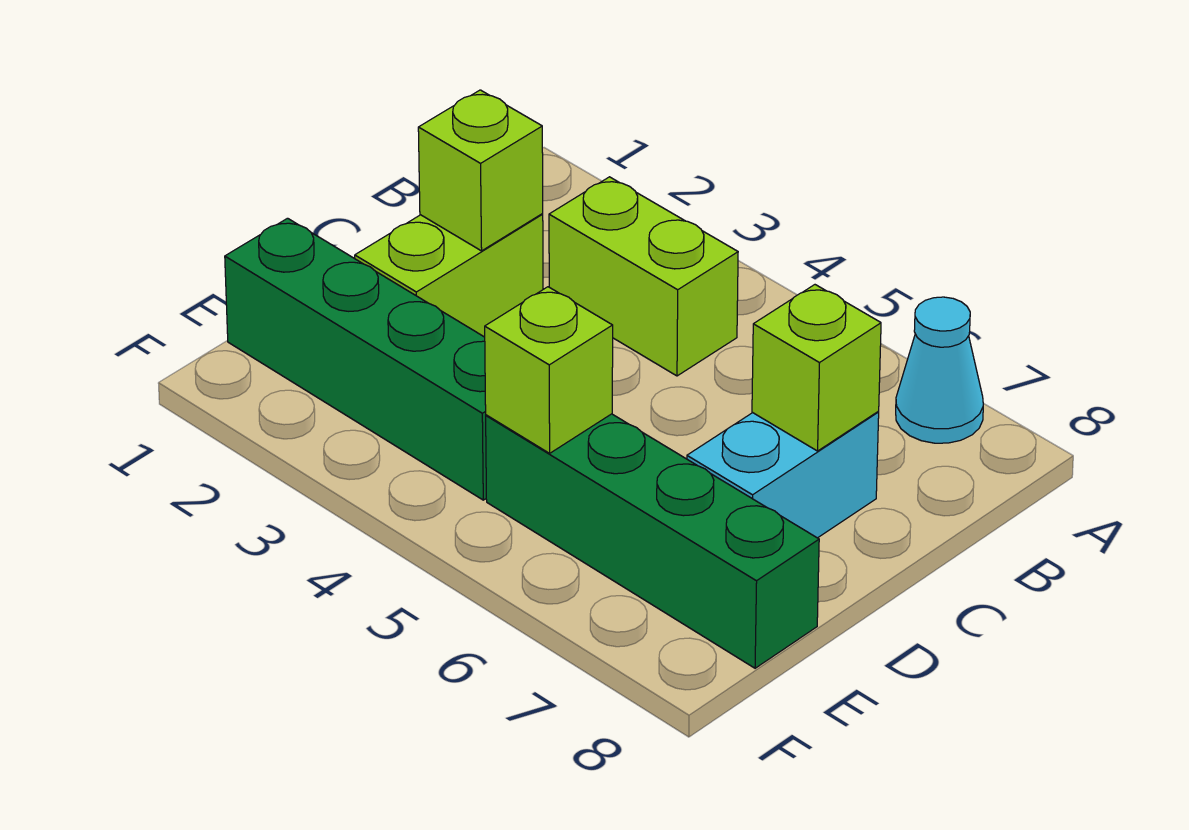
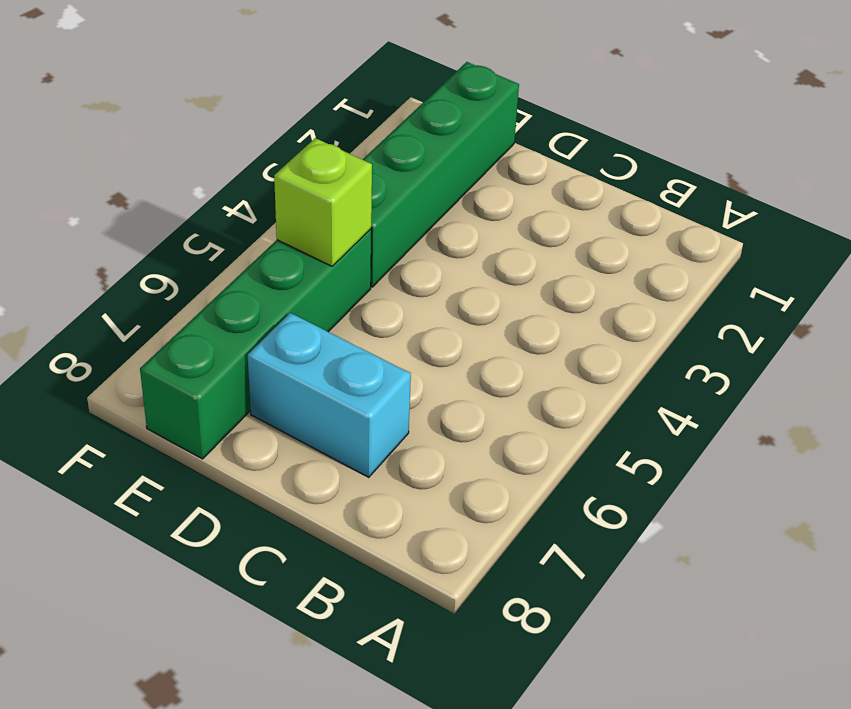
none -> cyan 1x1 cone [896,297,983,443]
none -> lime 1x2 brick [549,177,738,376]

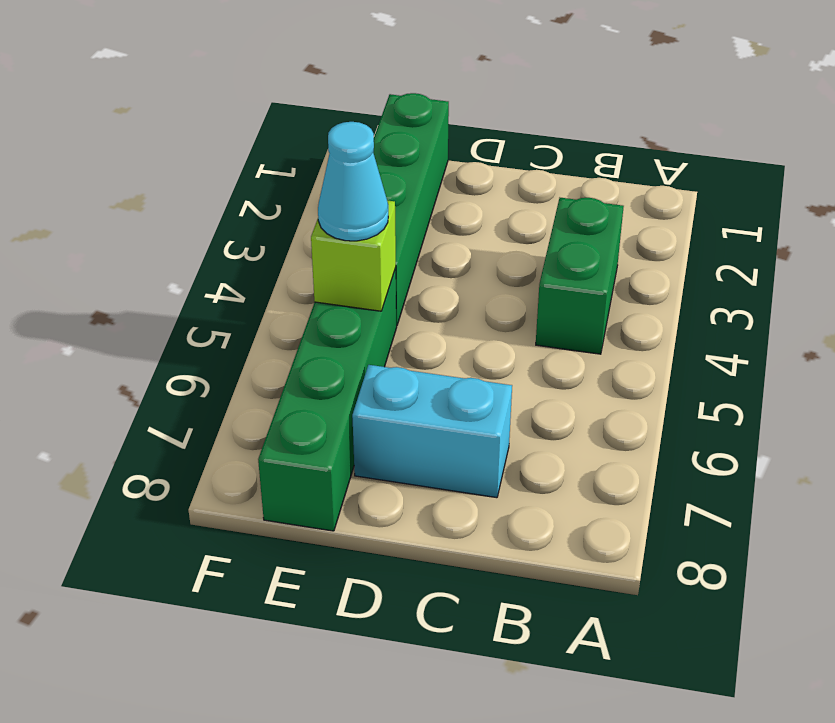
green 1x2 brick [536,198,624,354] -> lime 1x2 brick [549,177,738,376]
cyan 1x1 cone [318,122,388,241] -> cyan 1x1 cone moved to [896,297,983,443]
none -> lime 1x2 brick [355,214,543,337]
none -> lime 1x1 brick [418,90,543,251]

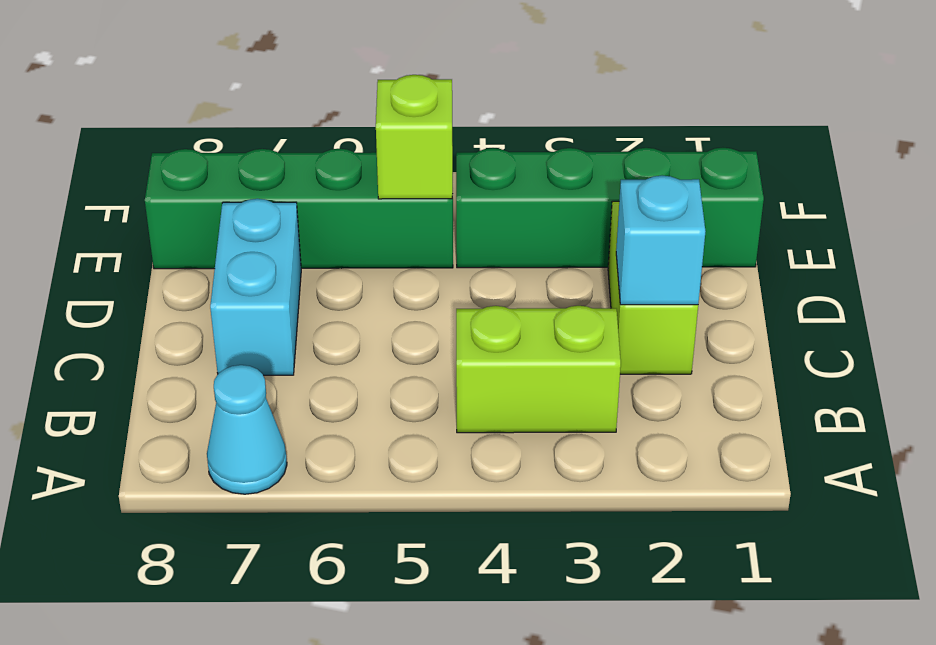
cyan 1x1 brick [616,176,705,305] -> lime 1x1 brick [418,90,543,251]
none -> lime 1x1 brick [752,285,881,451]

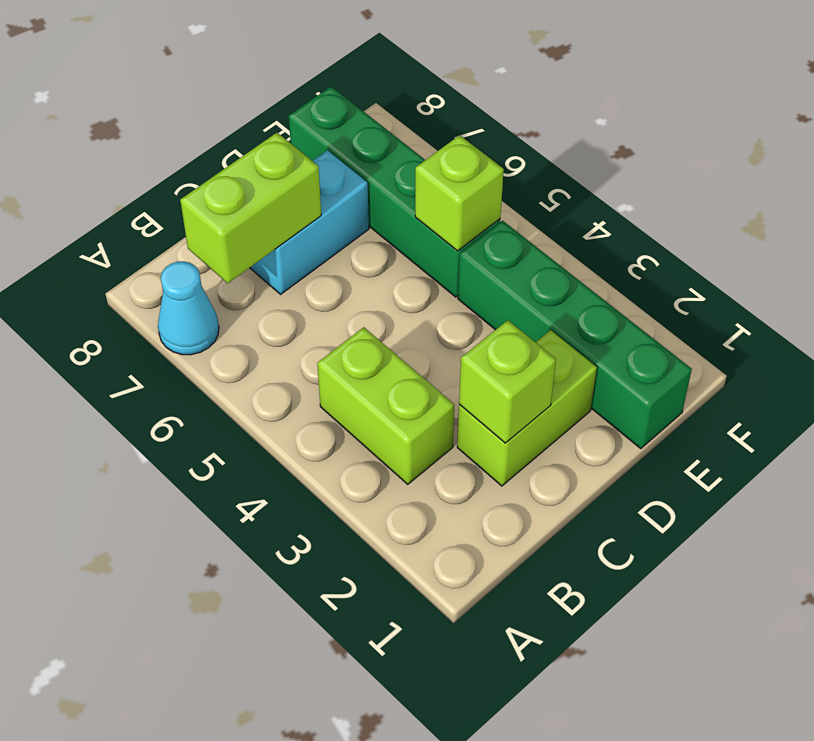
lime 1x2 brick [180,133,321,283] -> lime 1x1 brick [752,285,881,451]

